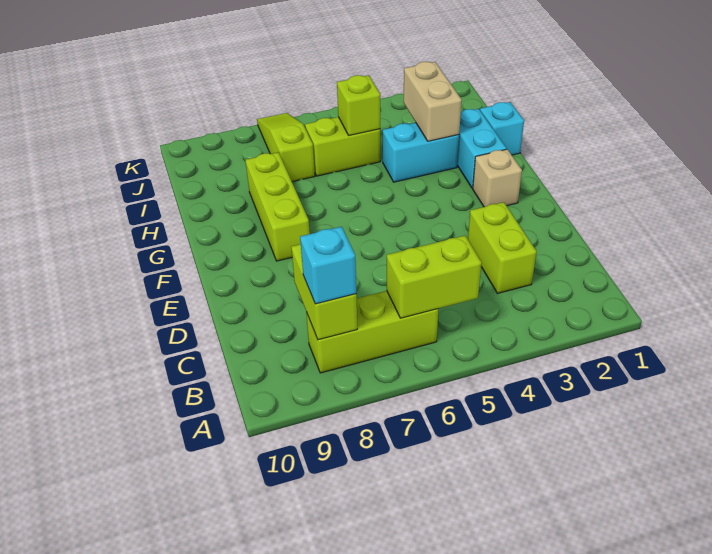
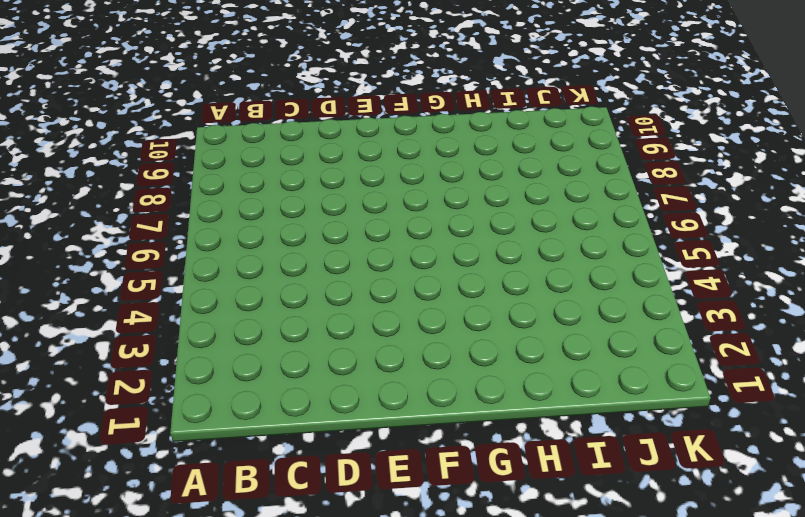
none -> lime 1x3 brick [306,291,438,373]
none -> lime 1x2 brick [468,202,537,293]
none -> tan 1x1 brick [473,149,522,207]

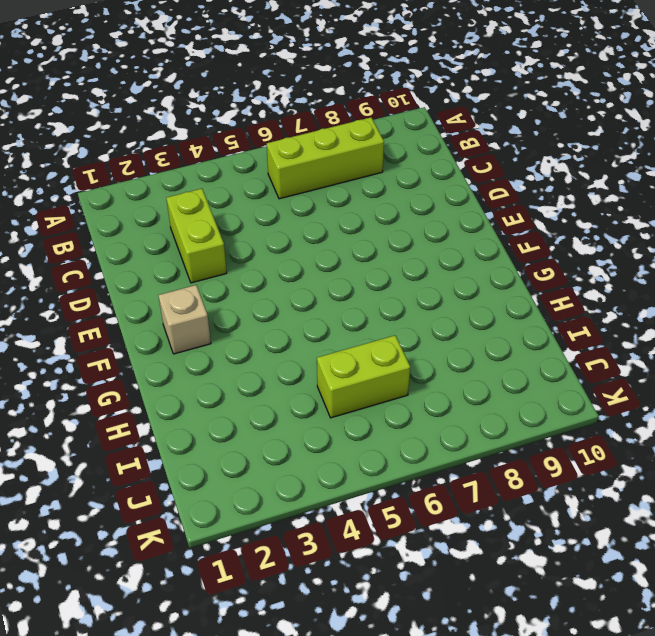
none -> lime 1x3 brick [246,152,310,261]
none -> cyan 1x2 brick [457,109,507,188]
none -> cyan 1x1 brick [480,102,524,155]

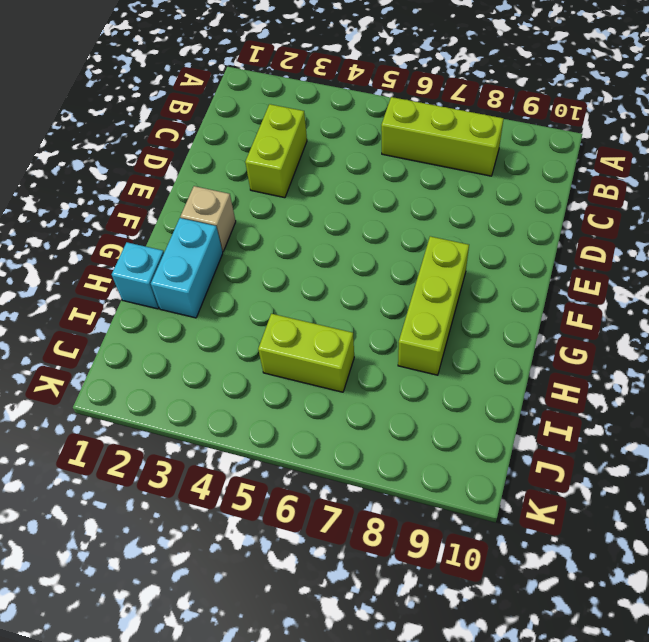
none -> cyan 1x2 brick [383,122,459,182]
none -> lime 1x3 slope [257,113,315,182]
none -> lime 1x2 brick [387,236,482,318]

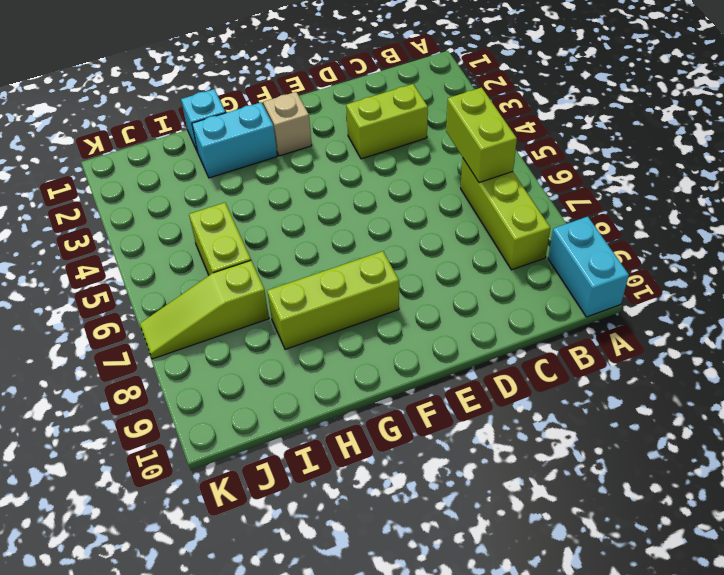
cyan 1x2 brick [548,217,629,317] -> cyan 1x2 brick moved to [383,122,459,182]
none -> lime 1x2 brick [291,244,357,340]
none -> tan 1x2 brick [403,62,462,141]
none -> lime 1x1 brick [337,75,380,135]

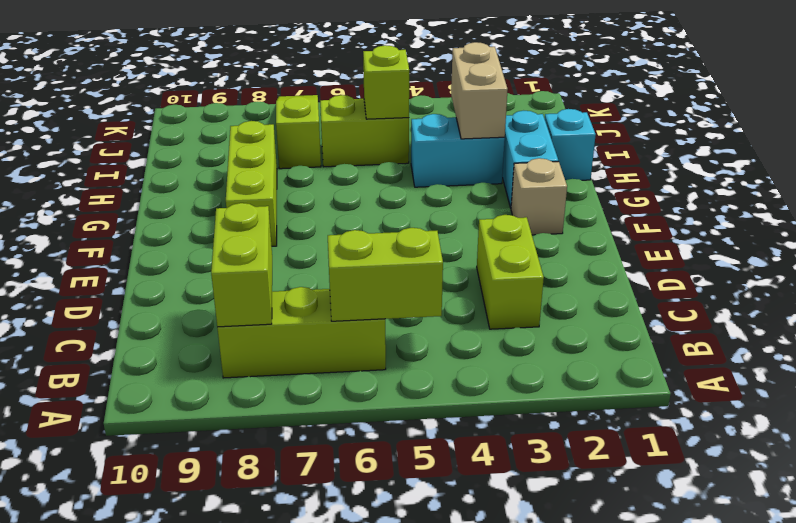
none -> cyan 1x1 brick [300,227,356,304]

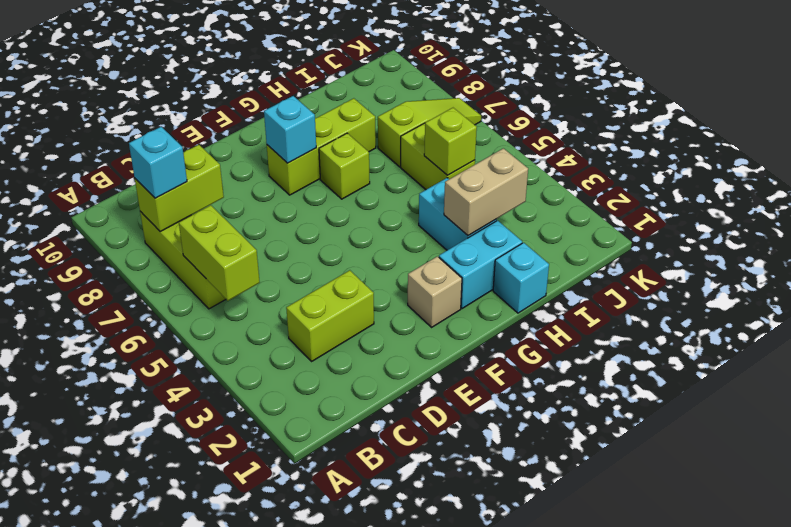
cyan 1x1 brick [264,96,316,163] -> none
lime 1x1 brick [319,133,370,199] -> none

